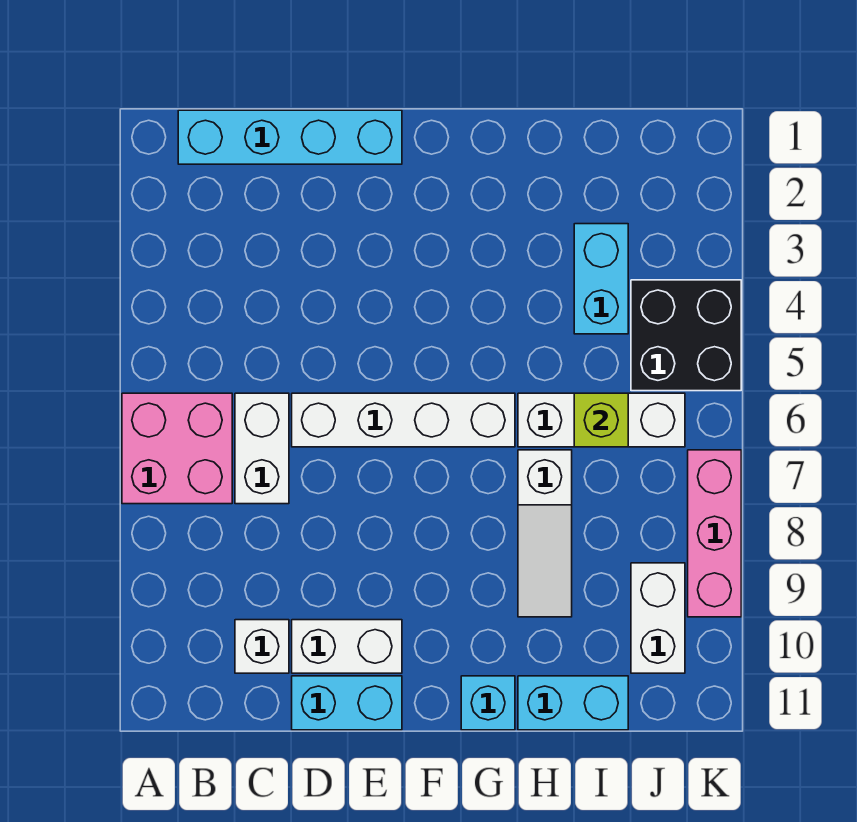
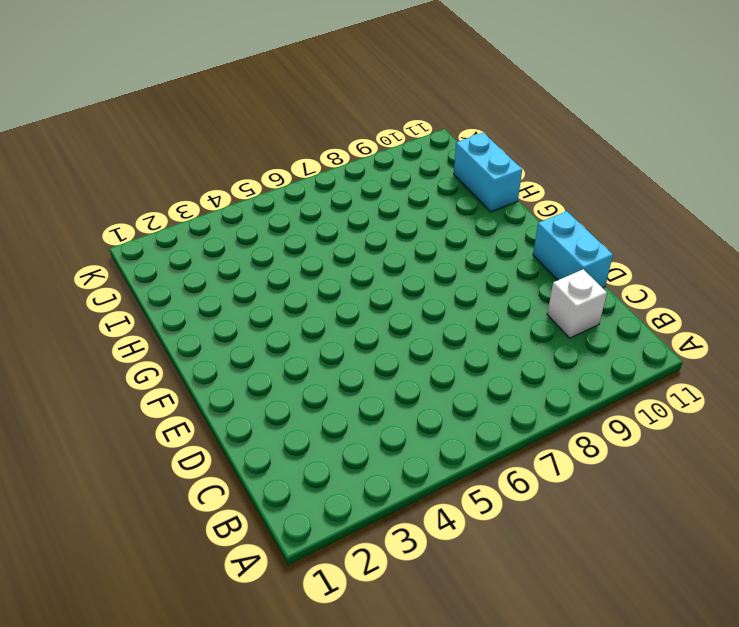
none -> pink 2x2 brick [122,393,232,504]
none -> cyan 1x4 brick [178,110,402,164]
none -> white 1x2 brick [235,393,289,504]

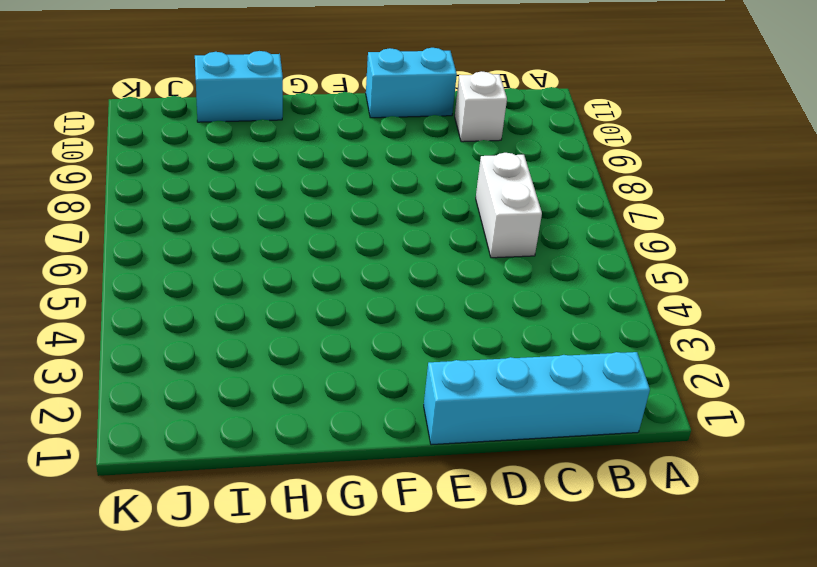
none -> pink 2x2 brick [122,393,232,504]
none -> white 1x4 brick [292,393,515,447]
none -> white 1x2 brick [292,620,402,673]

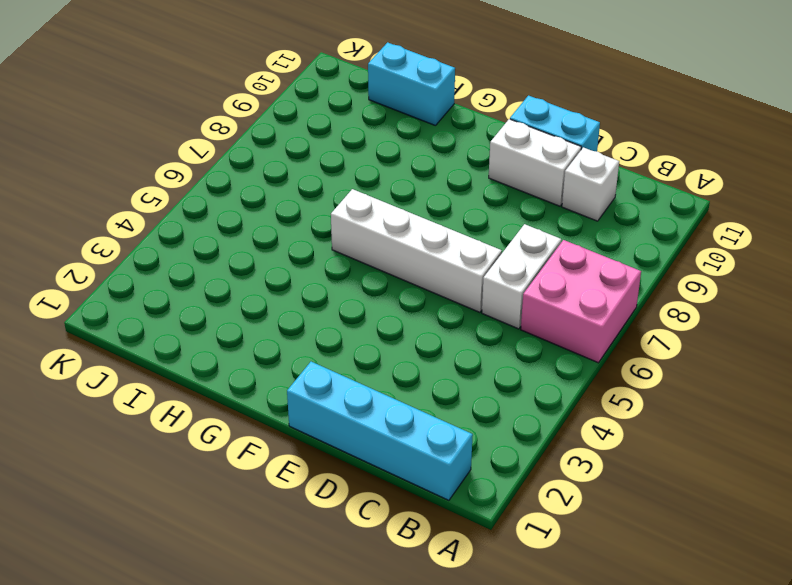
none -> cyan 1x1 brick [461,676,515,730]
none -> white 1x3 brick [518,393,685,447]
none -> white 1x3 slope [518,450,572,617]

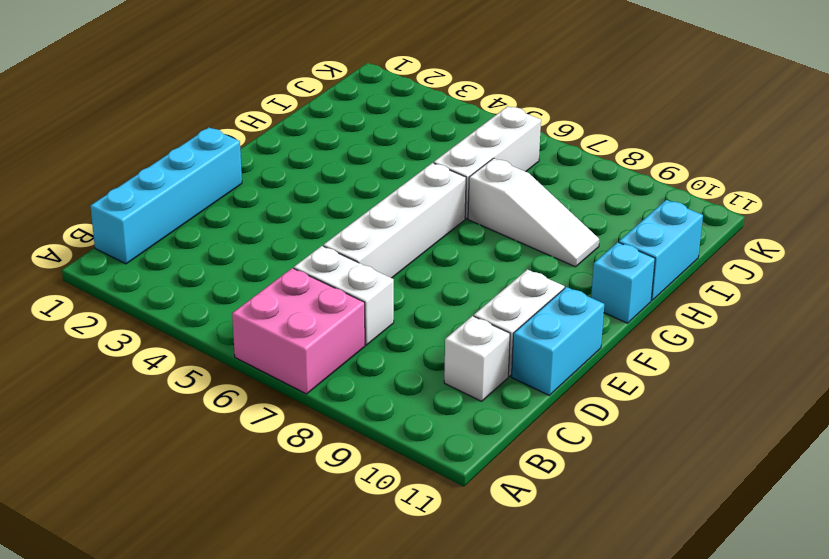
none -> cyan 1x2 brick [574,224,628,334]
none -> black 2x2 brick [631,280,741,391]
none -> white 1x2 brick [631,563,685,673]

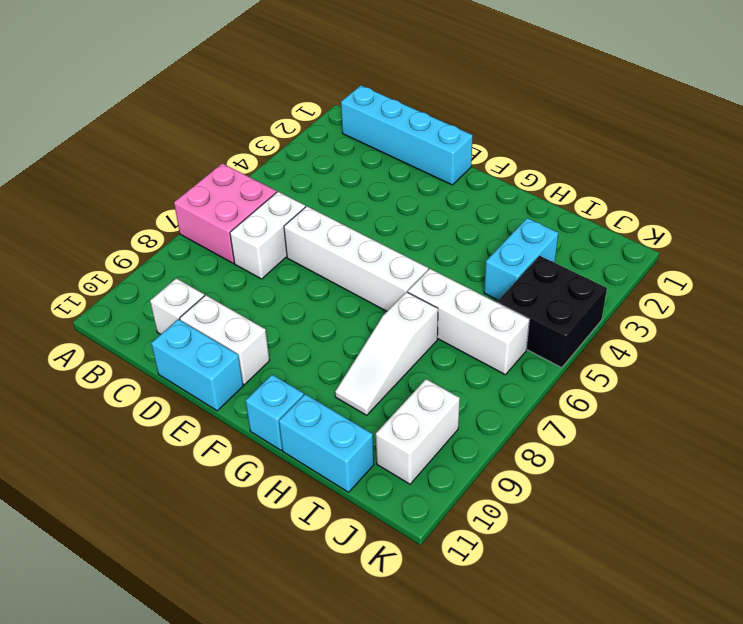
none -> pink 1x3 brick [688,450,741,617]
none -> lime 1x1 brick [574,393,628,447]

